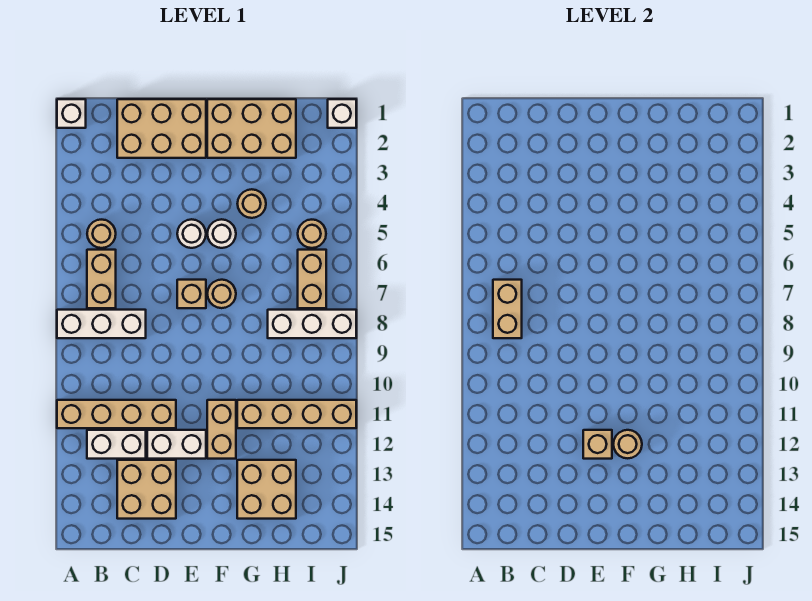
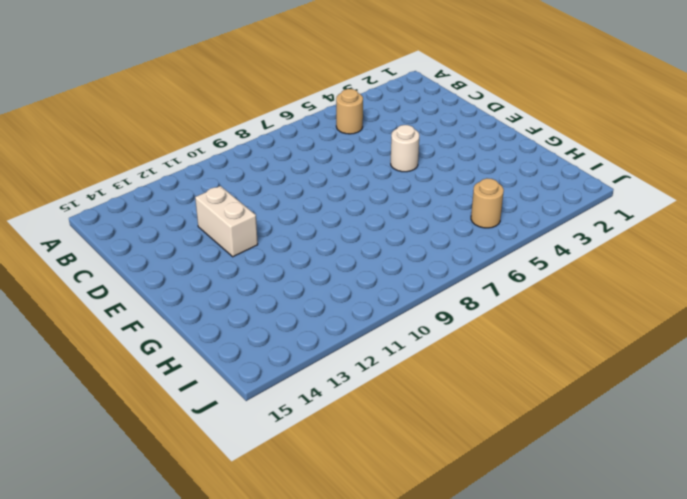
none -> white 1x1 brick [57,99,86,128]
none -> white 1x3 brick [57,310,146,338]
none -> tan 1x4 brick [57,400,176,428]

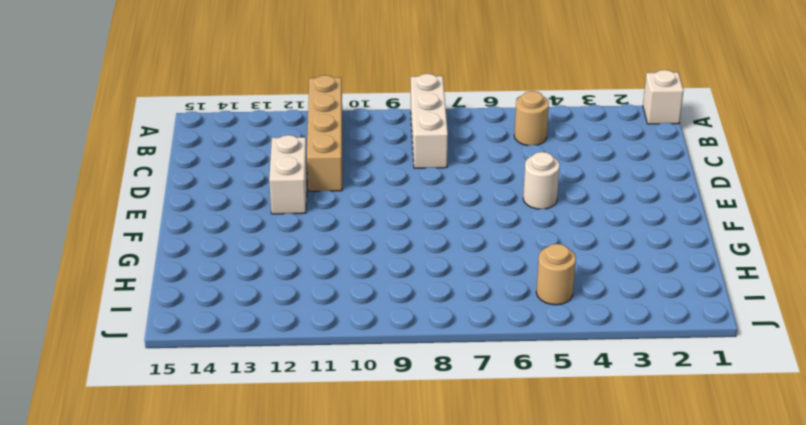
none -> tan 1x2 brick [87,250,116,308]
none -> white 1x2 brick [87,430,146,459]
none -> tan 2x3 brick [117,99,206,158]

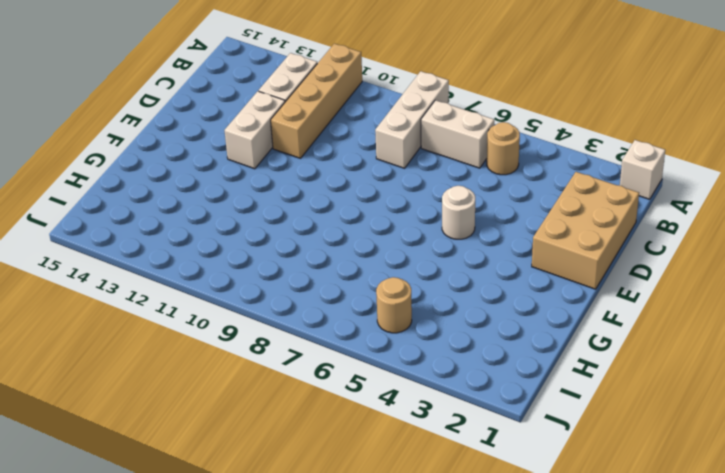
white 1x2 brick [421,100,494,168] -> tan 1x2 brick [87,250,116,308]
none -> tan 2x2 brick [117,460,176,519]
none -> tan 1x1 brick [177,280,206,308]
none -> tan 2x3 brick [207,99,296,158]

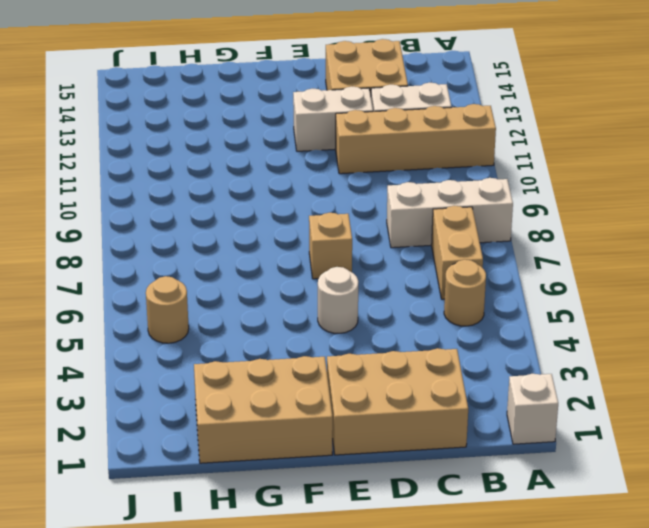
none -> white 1x1 round brick [207,219,236,248]
none -> tan 1x1 round brick [207,280,236,308]
none -> tan 1x2 brick [207,400,236,459]

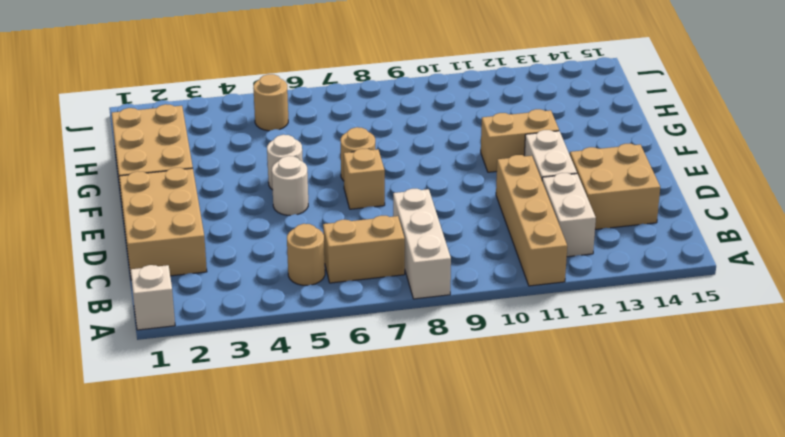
none -> tan 1x1 round brick [237,189,266,218]
none -> tan 1x4 brick [237,400,356,428]
none -> tan 2x2 brick [237,460,296,519]

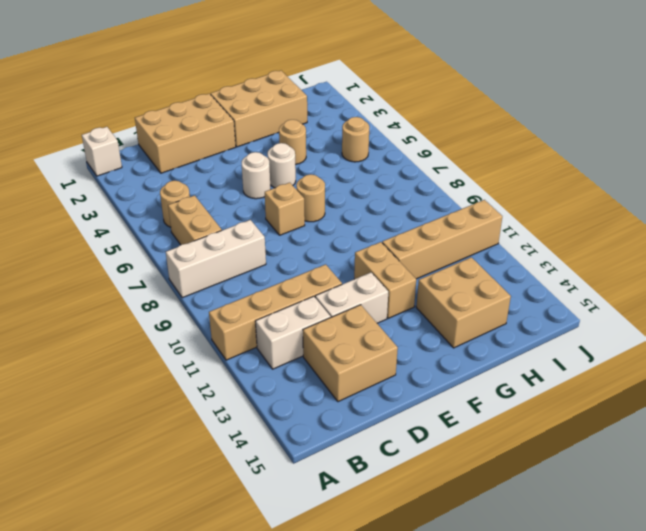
none -> white 1x3 brick [268,310,356,338]
none -> tan 1x2 brick [298,250,326,308]
none -> white 1x1 brick [328,99,356,128]

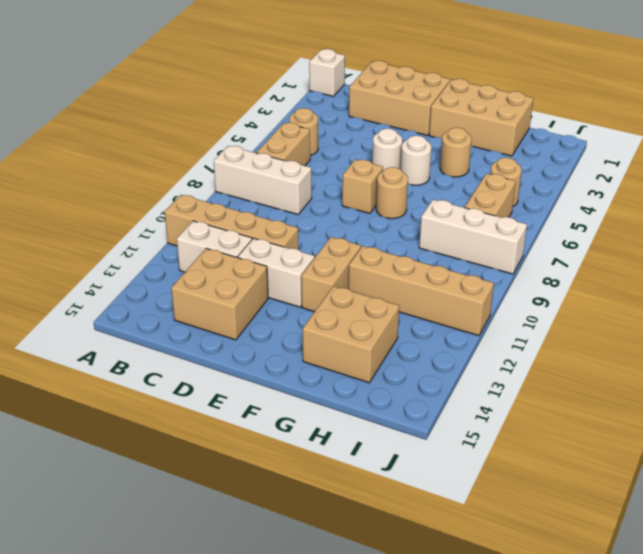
none -> white 1x1 brick [328,99,356,128]
none -> tan 1x2 brick [493,280,522,338]
none -> tan 1x1 brick [583,430,612,459]

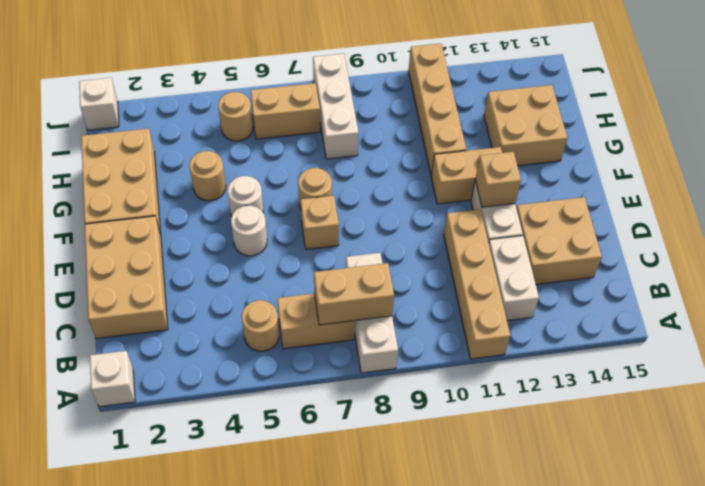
none -> tan 1x1 round brick [613,430,642,458]

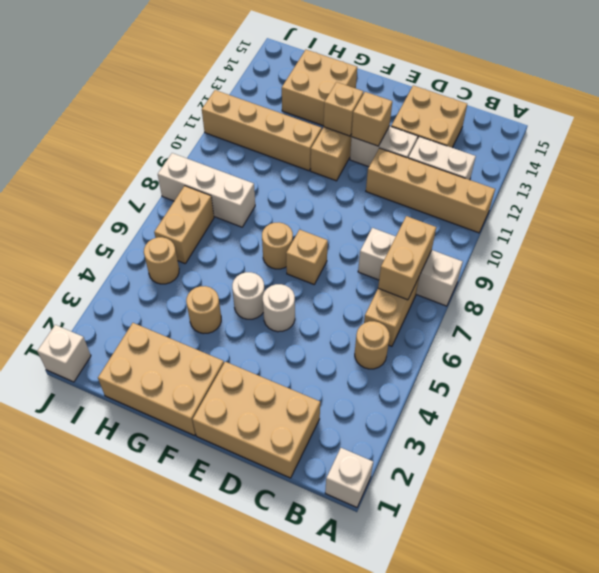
tan 1x1 brick [324,82,363,136] -> tan 1x1 round brick [613,430,642,458]

